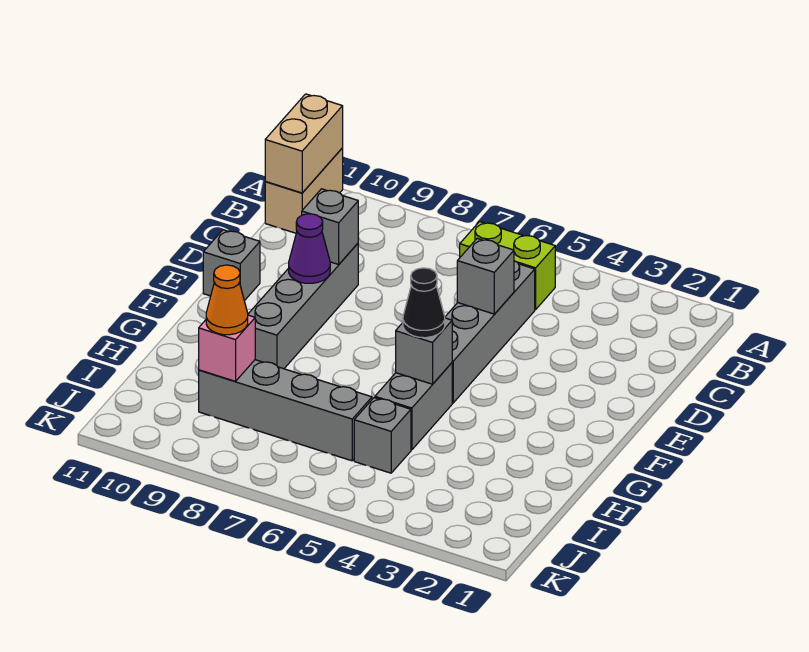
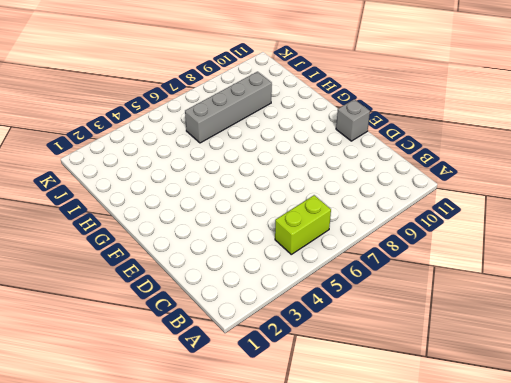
none -> tan 1x2 brick [265,148,343,233]
none -> grey 1x4 brick [445,261,535,403]
none -> grey 1x4 brick [248,243,358,369]

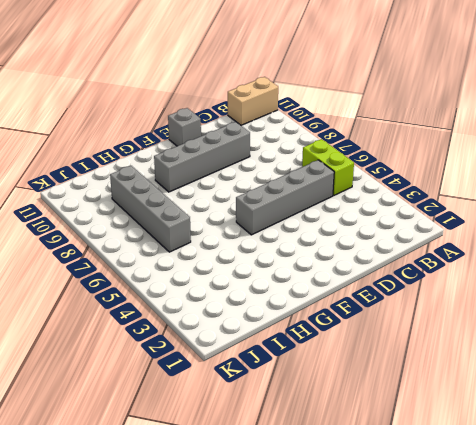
none -> grey 1x2 brick [375,363,452,450]
none -> grey 1x1 brick [354,398,411,473]
none -> tan 1x2 brick [265,94,343,193]

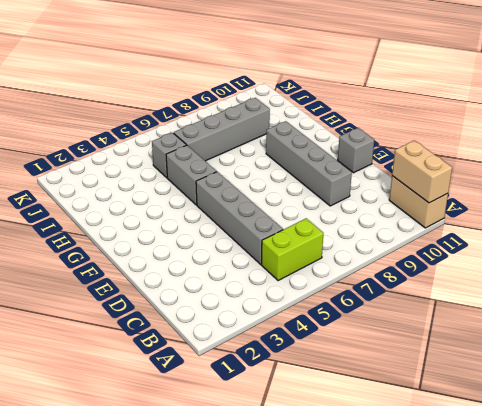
none -> grey 1x1 brick [457,238,514,314]
none -> grey 1x1 brick [302,189,358,264]
none -> purple 1x1 cone [289,214,330,283]

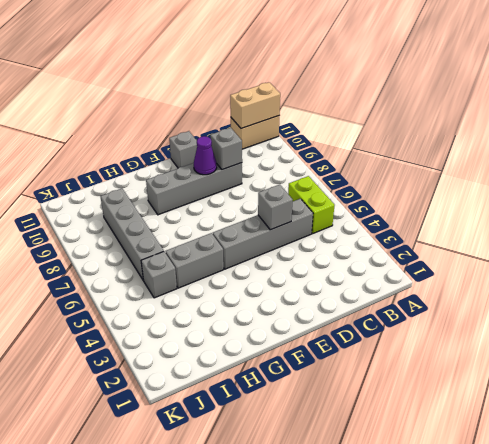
none -> grey 1x1 brick [396,318,452,384]
none -> pink 1x1 brick [199,315,255,381]
none -> black 1x1 cone [403,268,445,338]

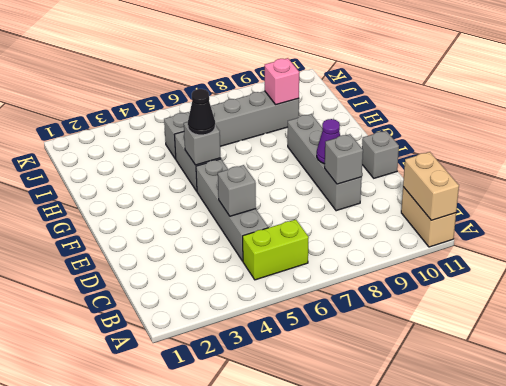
none -> orange 1x1 cone [206,265,248,335]

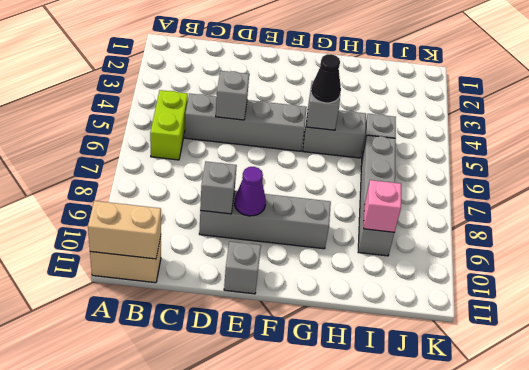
none -> orange 1x1 cone [206,265,248,335]

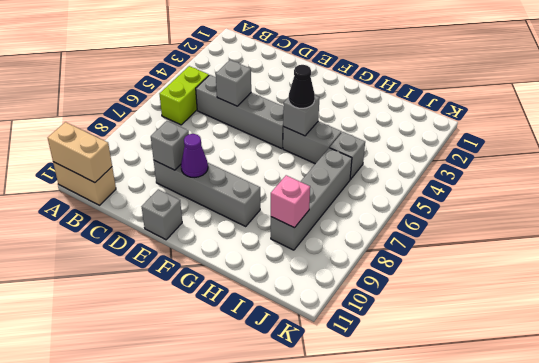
none -> orange 1x1 cone [206,265,248,335]

